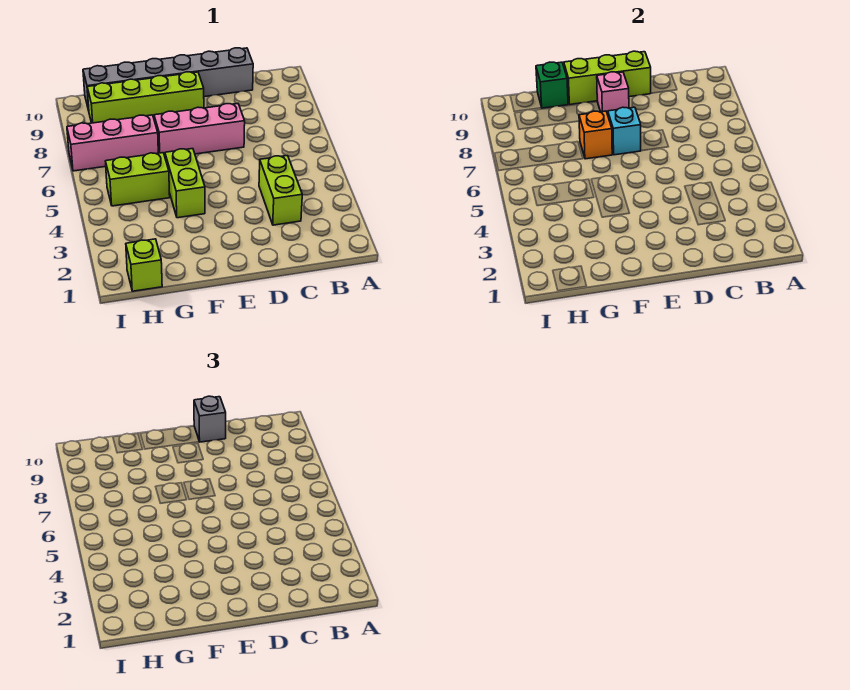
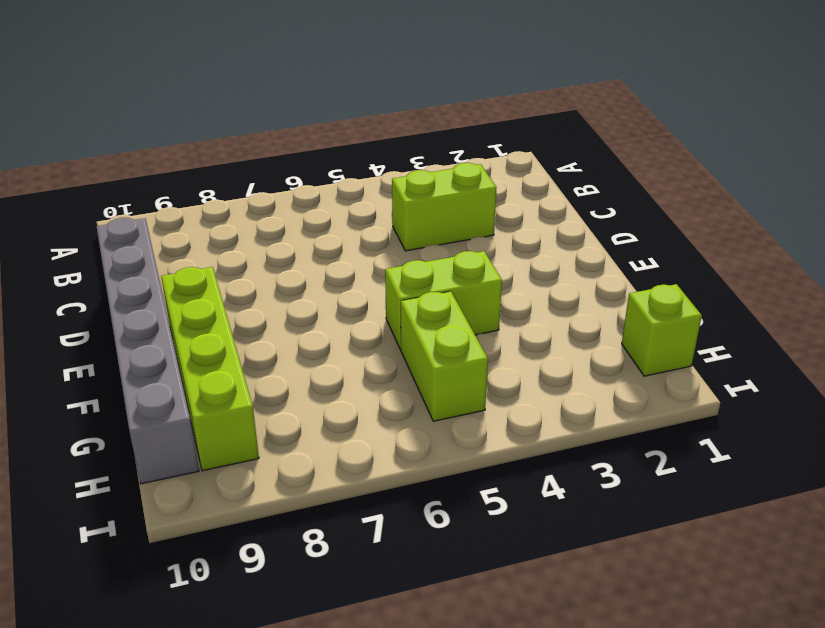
none -> pink 1x3 brick [154,104,245,156]
none -> pink 1x3 brick [67,115,158,171]
none -> lime 1x3 brick [564,51,651,105]

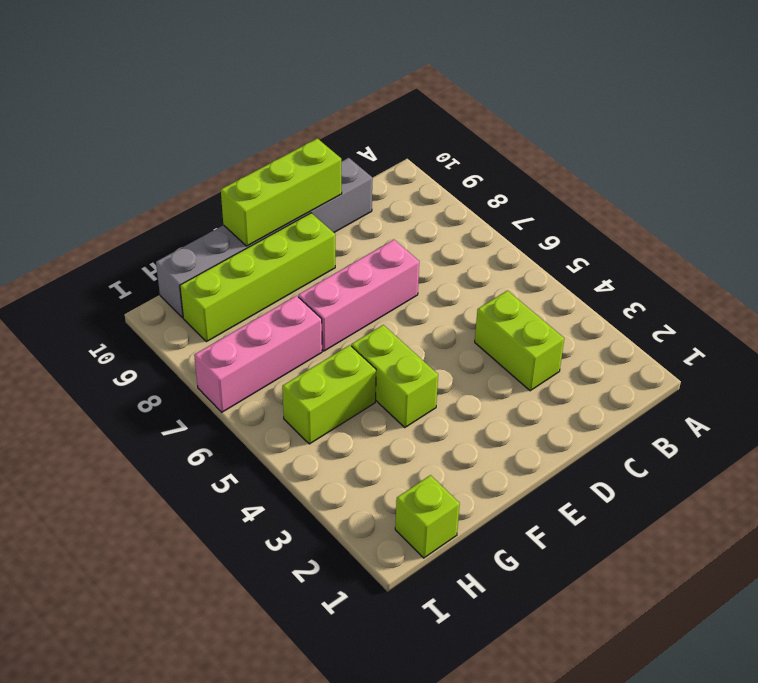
none -> cyan 1x1 brick [608,107,641,155]
none -> pink 1x1 brick [597,72,629,115]
none -> orange 1x1 brick [579,111,612,159]

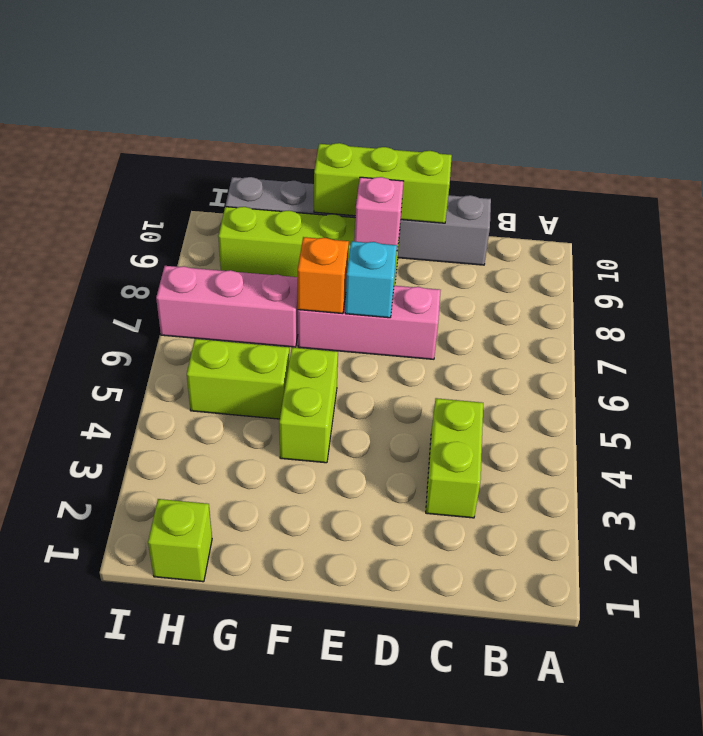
none -> green 1x1 brick [536,62,568,108]
none -> grey 1x1 brick [194,396,226,442]

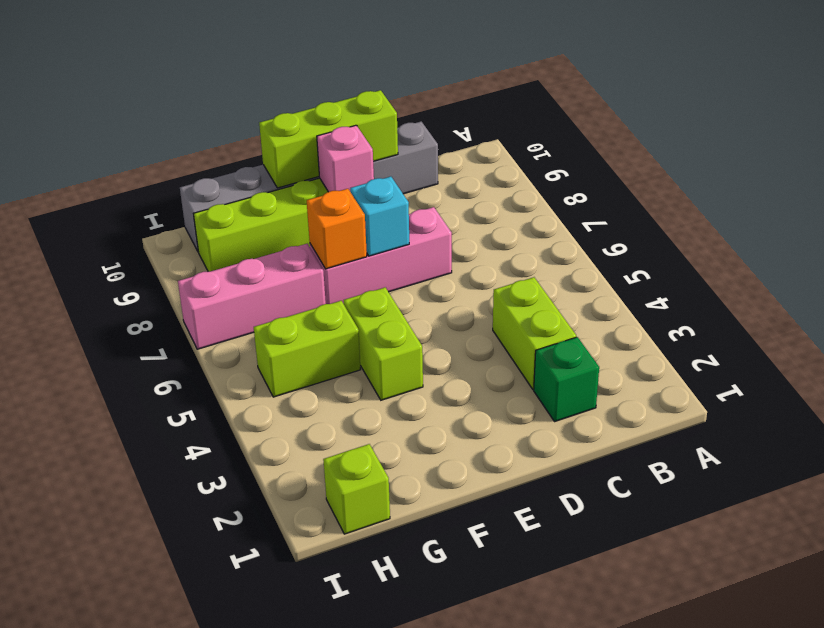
green 1x1 brick [534,337,599,422] -> green 1x1 brick moved to [536,62,568,108]
none -> grey 1x1 brick [194,396,226,442]

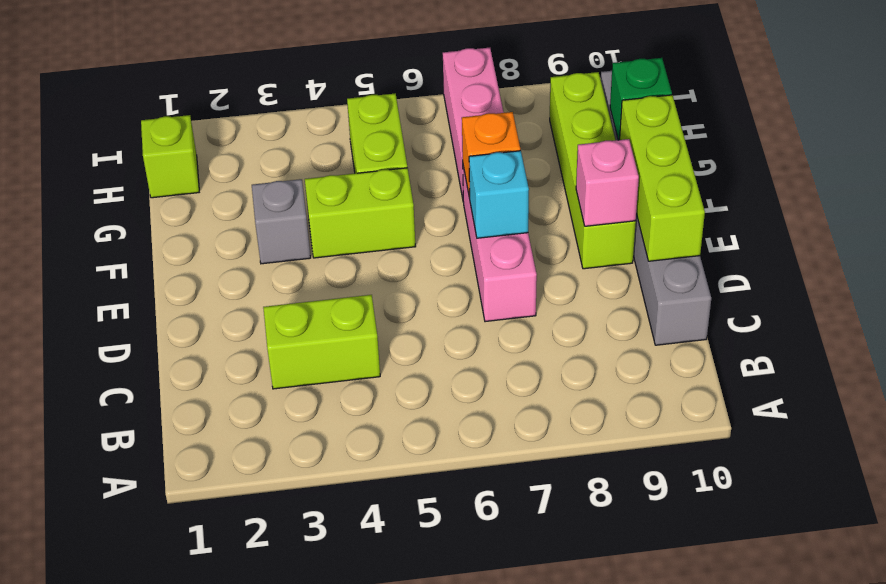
grey 1x1 brick [252,179,311,264] -> grey 1x1 brick moved to [194,396,226,442]

